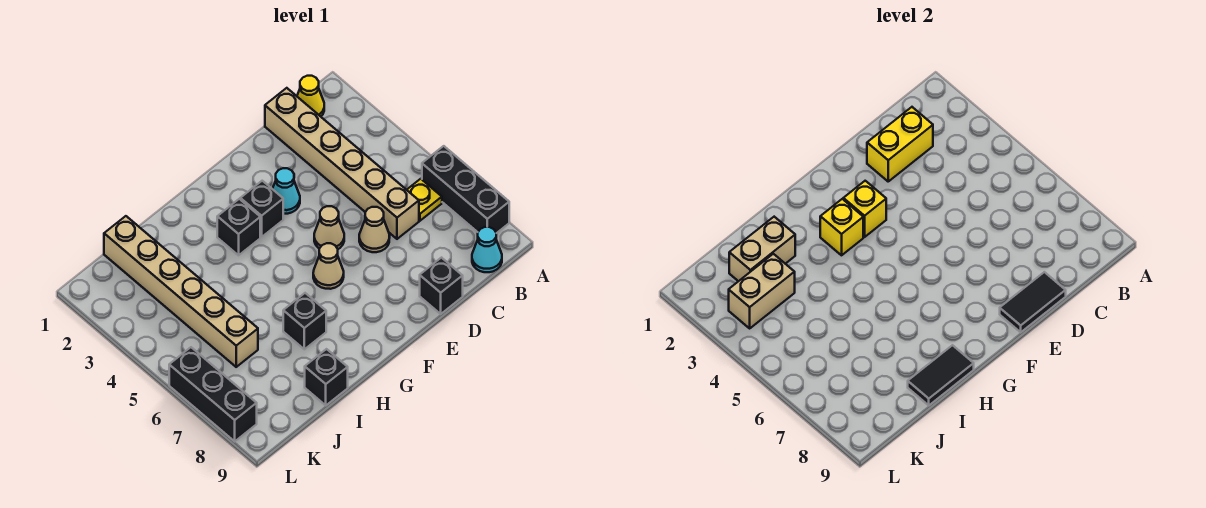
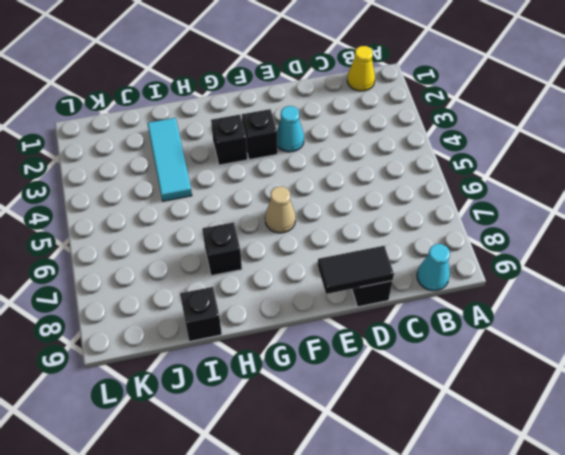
cyan 1x3 tile [147,118,192,201] -> none
none -> black 1x3 brick [422,146,509,233]
none -> yellow 1x1 plate [407,179,442,221]
none -> tan 1x6 brick [265,88,419,239]

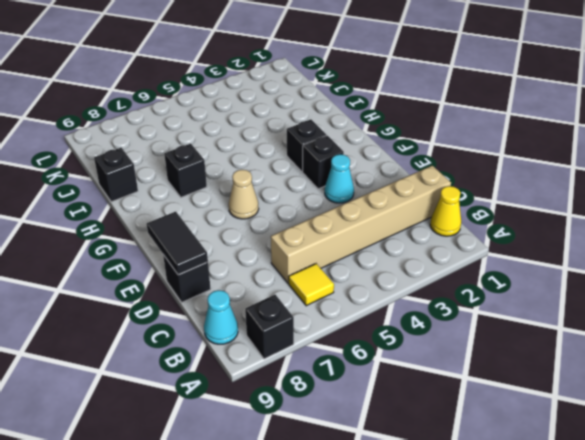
black 1x1 brick [245,295,294,359] -> black 1x3 brick [422,146,509,233]
yellow 1x1 tile [289,264,334,306] -> yellow 1x1 plate [407,179,442,221]
none -> tan 1x1 cone [359,207,390,252]
none -> tan 1x1 cone [314,206,344,249]
none -> tan 1x6 brick [104,216,258,367]

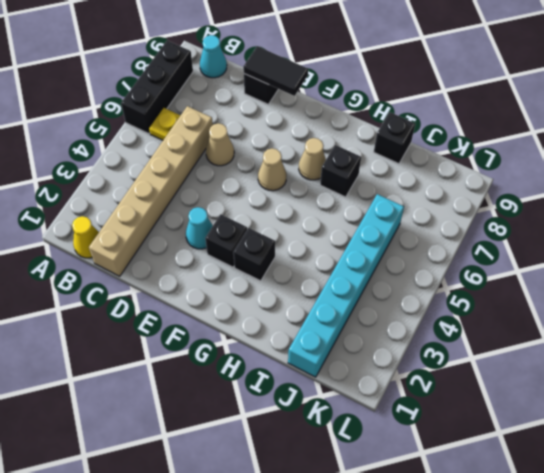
tan 1x1 cone [299,138,326,180] -> tan 1x1 cone moved to [314,206,344,249]
cyan 1x6 brick [288,194,404,377] -> tan 1x6 brick [104,216,258,367]
none -> black 1x3 brick [169,347,257,441]
none -> yellow 1x2 brick [867,107,933,181]
none -> yellow 1x1 brick [843,181,886,237]

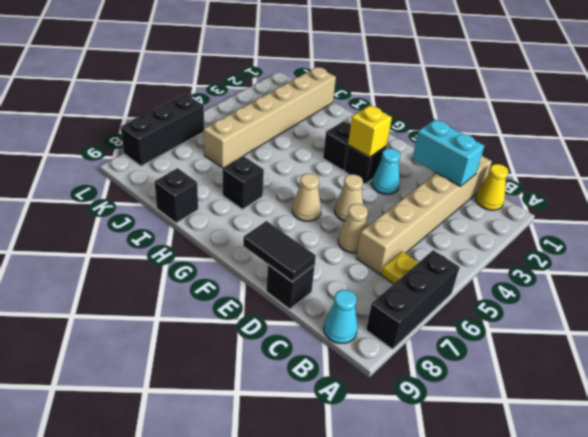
cyan 1x2 brick [412,119,484,186] -> yellow 1x2 brick [867,107,933,181]
none -> yellow 1x1 brick [820,199,863,255]
none -> black 1x2 tile [908,345,974,405]
none -> tan 1x2 brick [729,217,795,281]

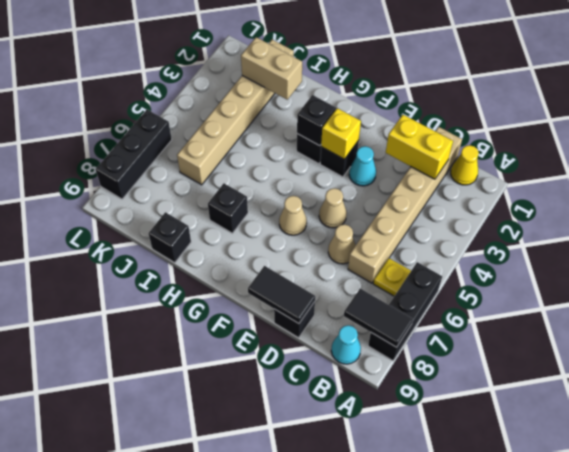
black 1x2 tile [344,288,413,347] -> black 1x2 tile moved to [908,345,974,405]
black 1x1 brick [297,95,336,146] -> yellow 1x1 brick [820,199,863,255]
none -> tan 1x2 brick [729,254,795,328]

